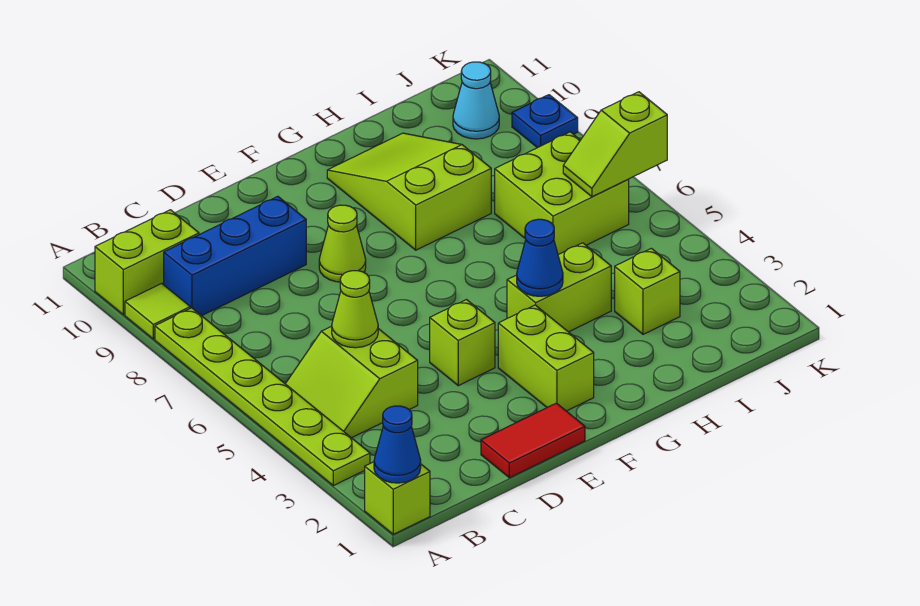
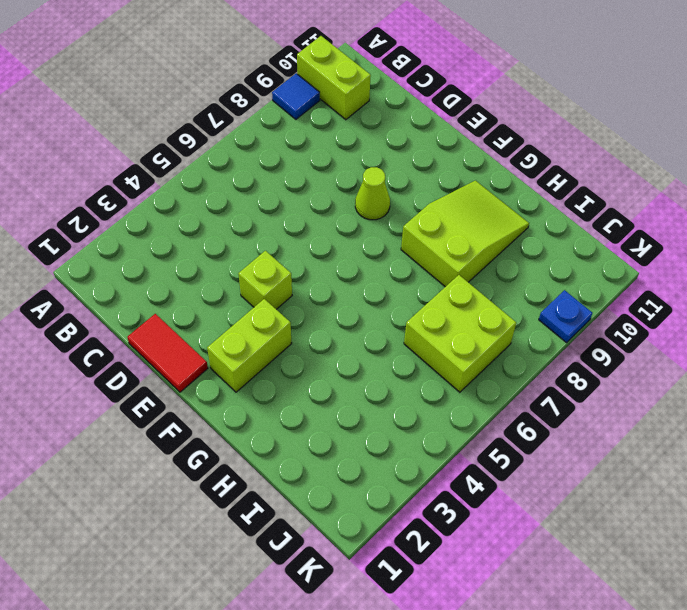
blue 1x1 tile [272,73,320,119] -> lime 1x1 tile [125,283,190,339]
none -> lime 1x1 brick [365,462,430,534]
none -> lime 1x6 plate [155,308,370,486]
none -> lime 2x2 slope [286,326,418,438]

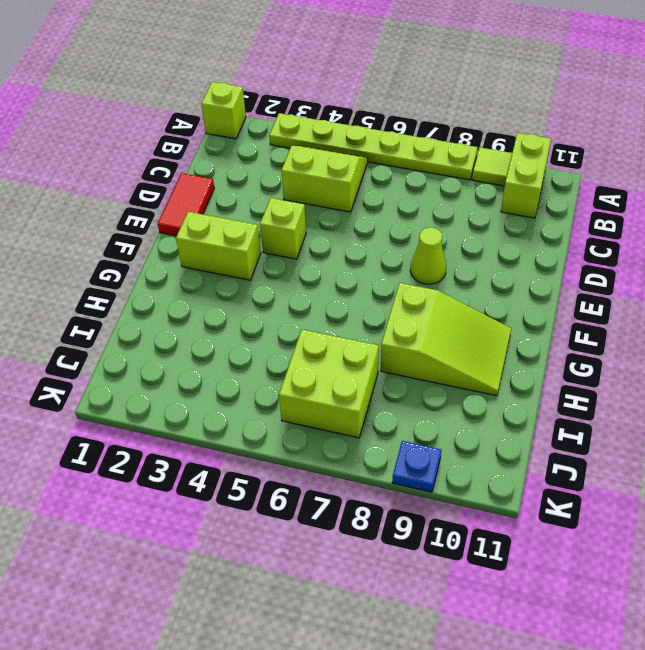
none -> blue 1x3 brick [164,196,306,316]
none -> lime 1x2 brick [507,243,611,332]
none -> lime 1x1 brick [615,248,680,334]

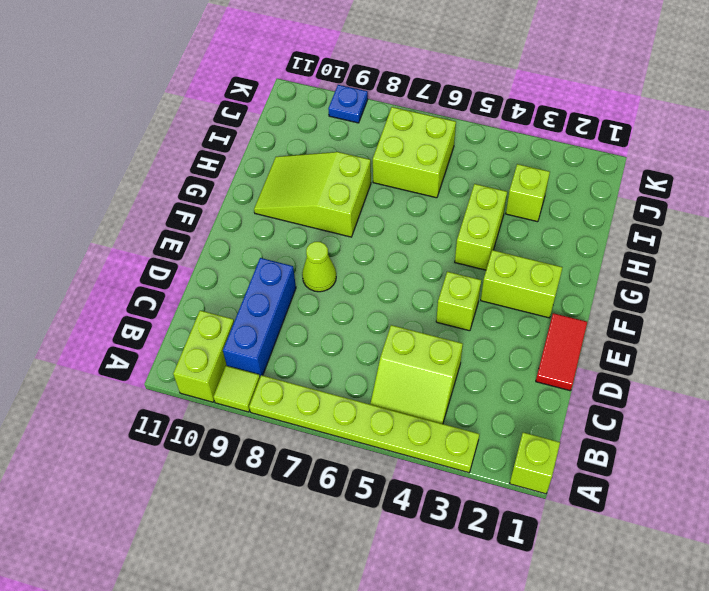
none -> cyan 1x1 cone [453,62,499,139]
none -> blue 1x1 cone [374,406,421,483]
none -> lime 1x1 cone [332,271,378,348]

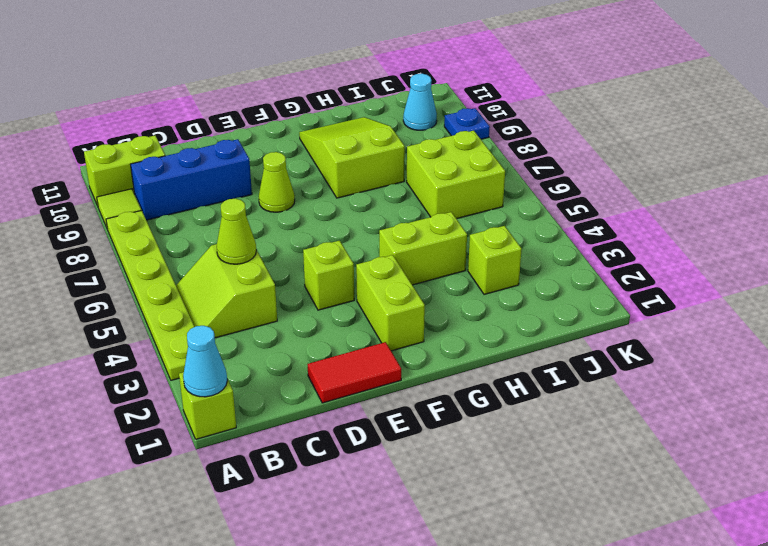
cyan 1x1 cone [183,326,227,397] -> blue 1x1 cone [374,406,421,483]
none -> blue 1x1 cone [517,219,563,296]
none -> lime 1x2 slope [563,92,667,197]

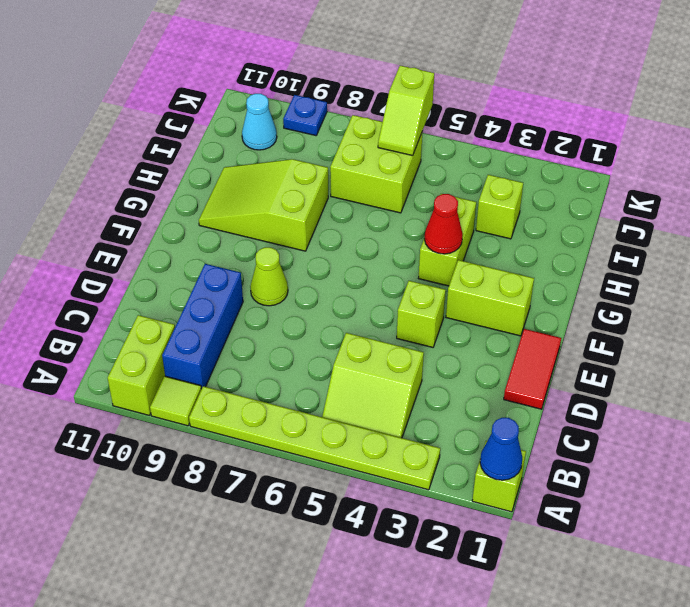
red 1x1 cone [425,194,463,254] -> blue 1x1 cone [517,219,563,296]
none -> lime 1x1 cone [332,271,378,348]

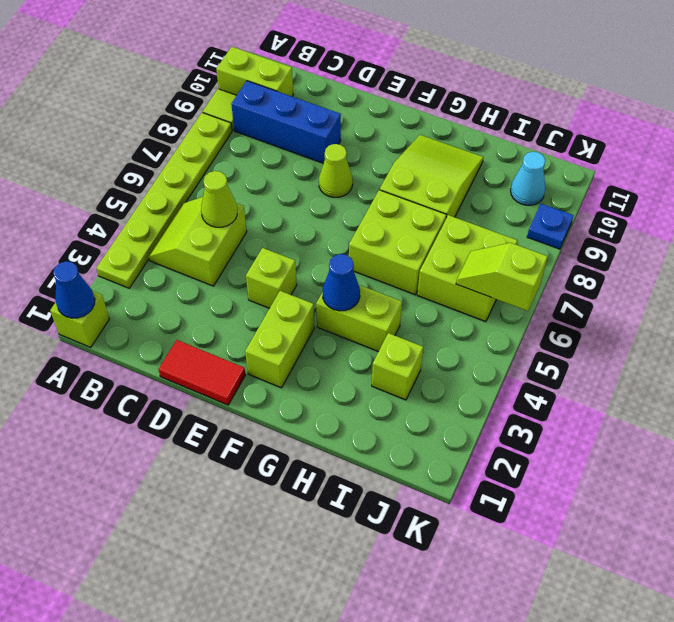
lime 2x2 brick [349,190,446,295] -> none

